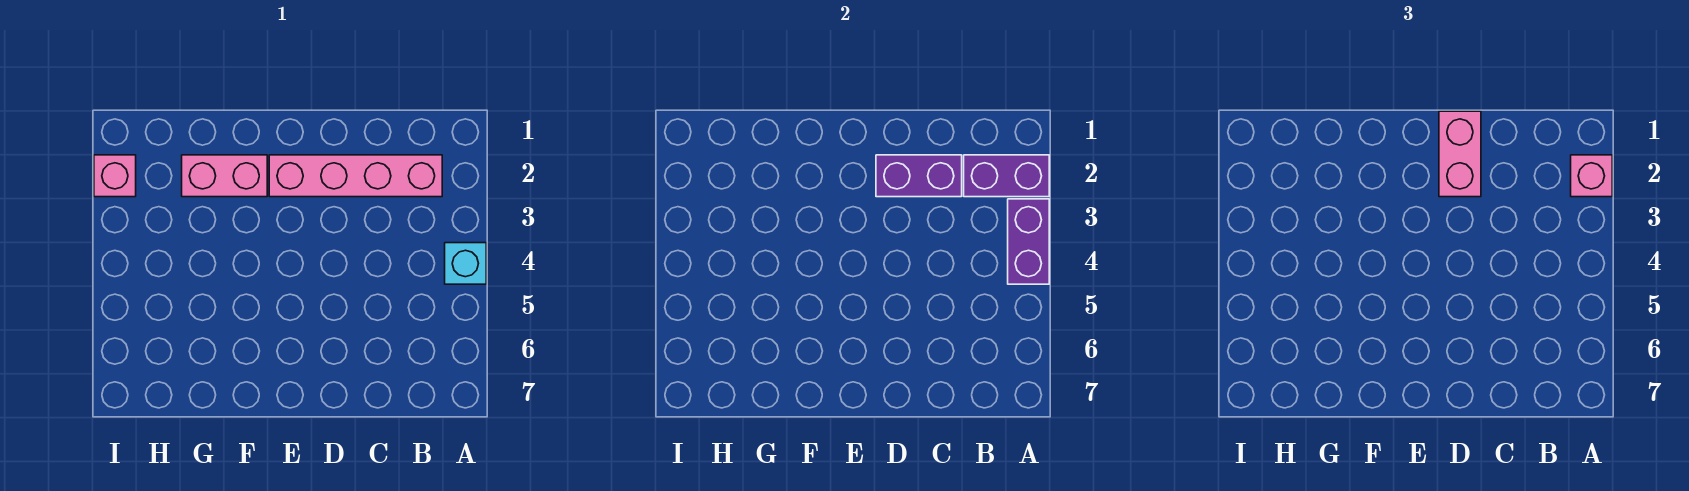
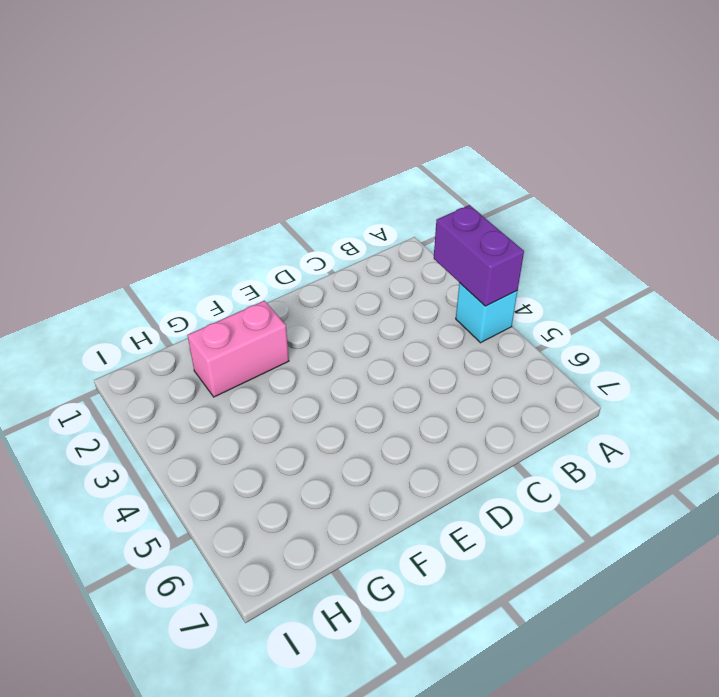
none -> pink 1x4 brick [269,155,442,197]
none -> pink 1x1 brick [94,155,136,197]

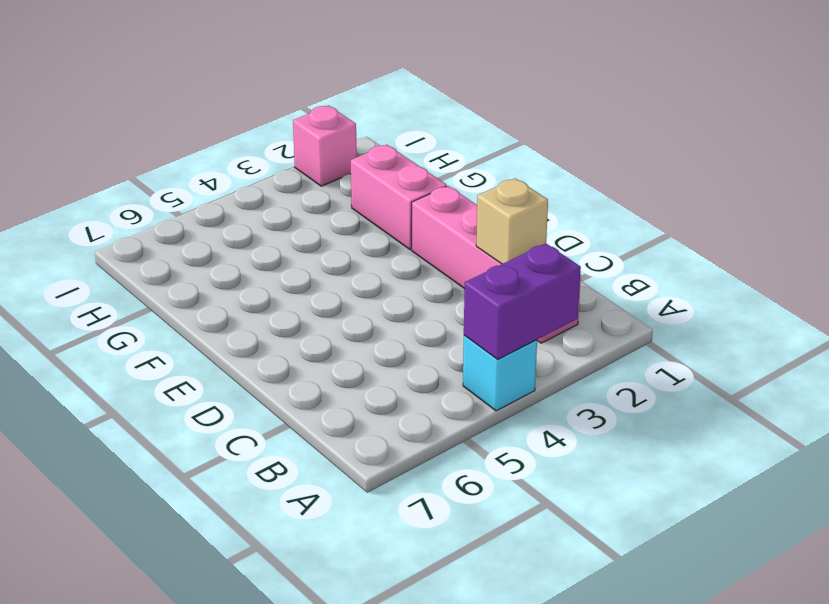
tan 1x1 brick [476,178,548,264] -> purple 1x2 brick [876,155,962,197]
none -> purple 1x2 brick [964,155,1049,197]
none -> pink 1x1 brick [1571,155,1612,197]

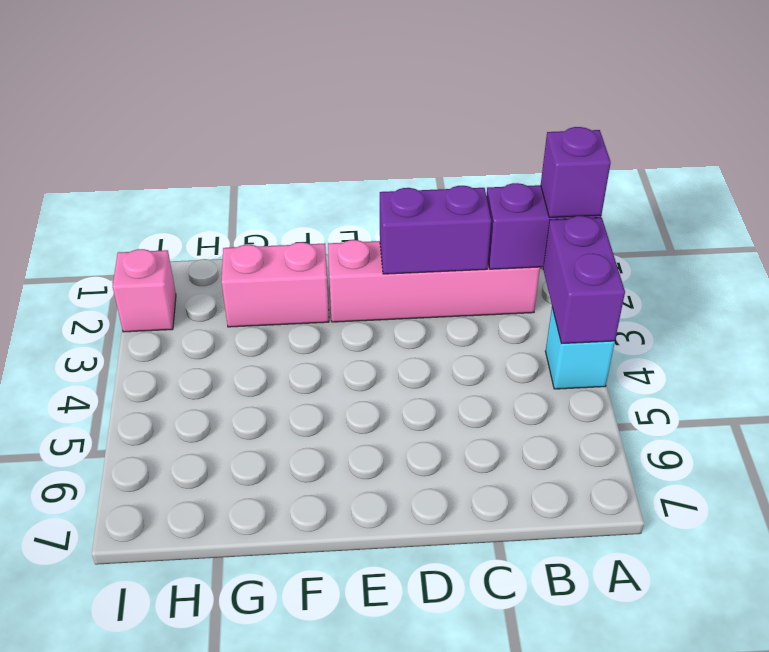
purple 1x1 brick [541,127,611,218] -> pink 1x1 brick [1571,155,1612,197]
none -> pink 1x2 brick [1439,111,1481,197]

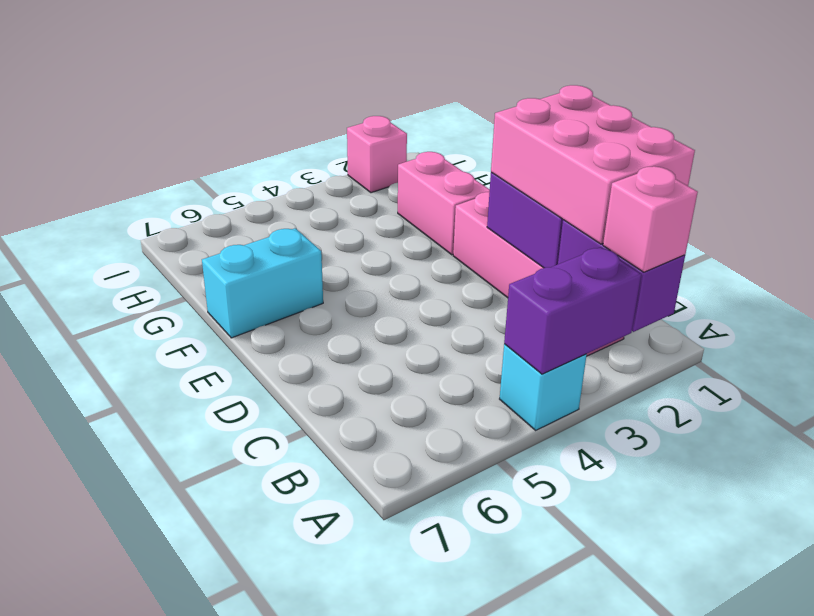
pink 2x3 brick [491,85,695,244] -> pink 1x2 brick [1439,111,1481,197]
cyan 1x2 brick [202,228,323,338] -> none

